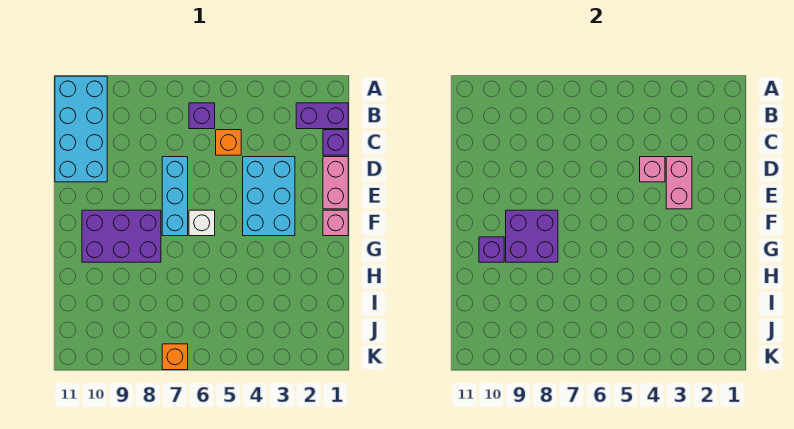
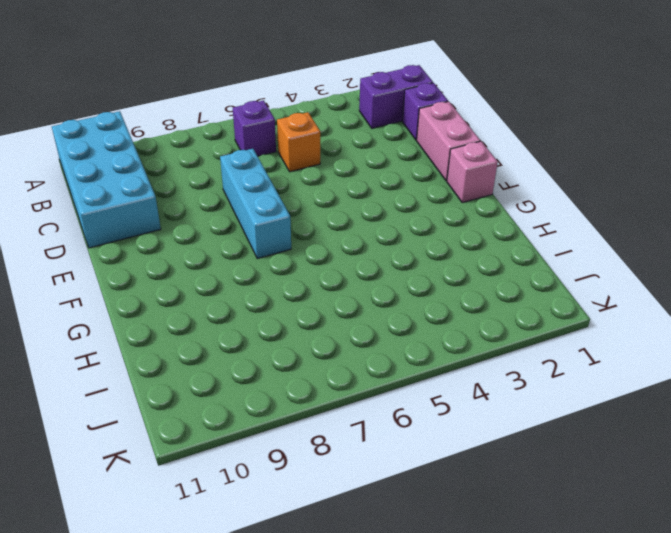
none -> cyan 2x3 brick [243,157,295,236]
none -> white 1x1 brick [189,210,215,236]
none -> purple 2x3 brick [82,210,161,262]

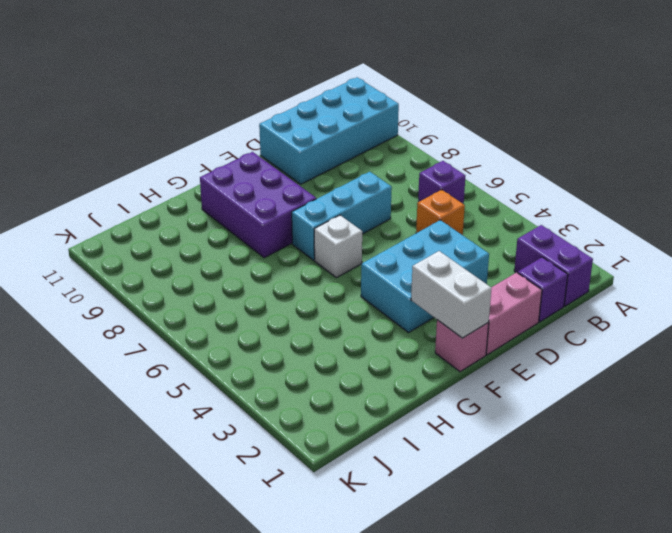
white 1x2 brick [411,251,492,338] -> none
none -> orange 1x1 brick [162,344,188,370]
none -> pink 1x2 brick [666,157,692,209]
none -> pink 1x1 brick [640,157,665,182]

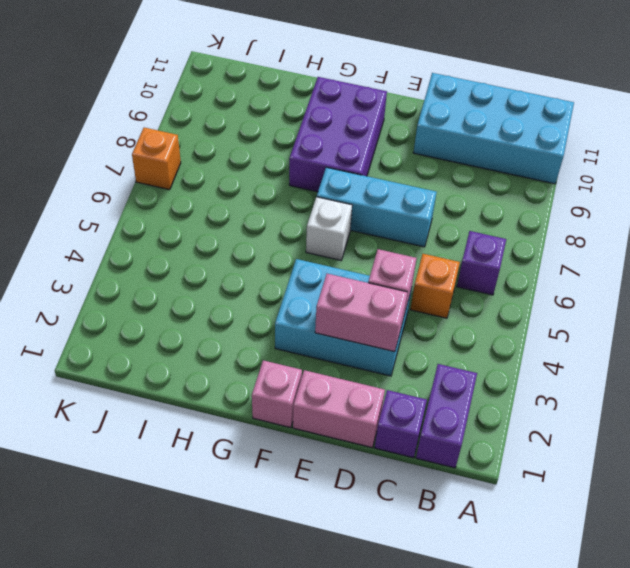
none -> purple 2x2 brick [506,210,558,262]
none -> purple 1x1 brick [479,237,504,262]

